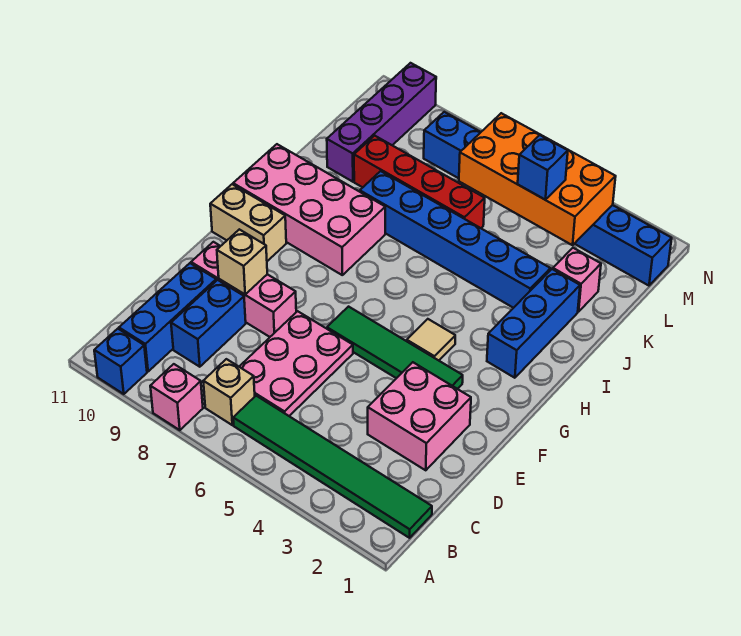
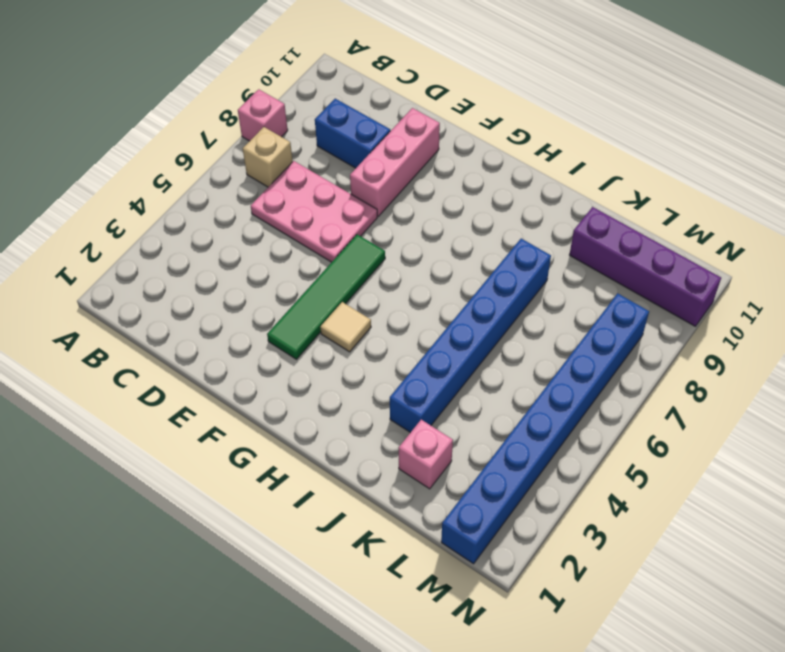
none -> blue 1x1 brick [94,329,147,394]
none -> green 1x6 tile [233,396,432,538]
none -> blue 1x3 brick [119,263,216,372]

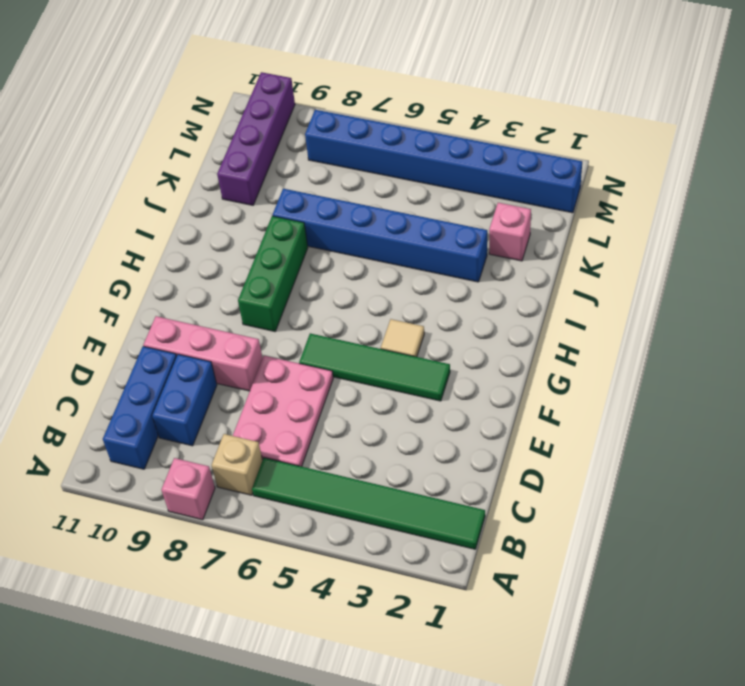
green 1x3 brick [238,216,308,331] -> pink 2x4 brick [233,144,385,275]
none -> blue 1x1 brick [94,329,147,394]
none -> pink 2x2 brick [368,362,471,470]
none -> tan 1x2 brick [210,184,286,261]

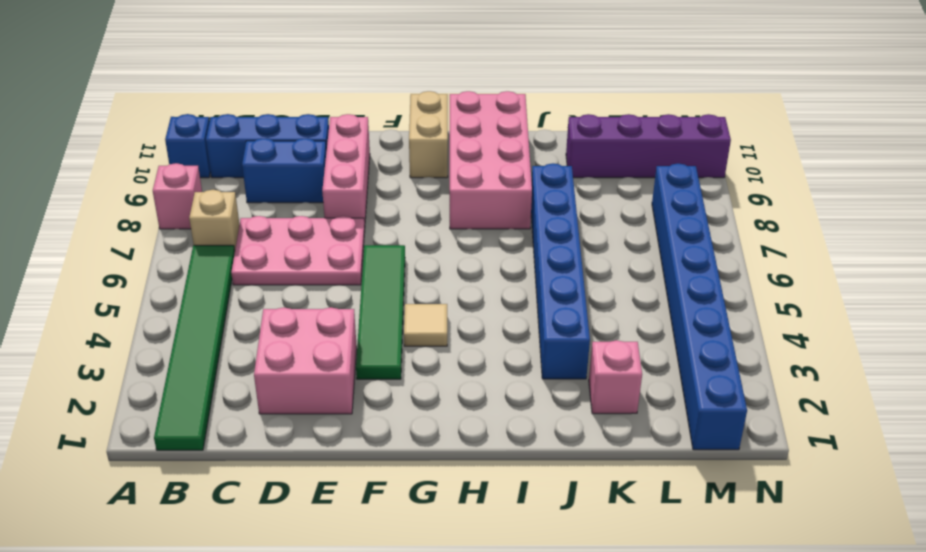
none -> blue 1x3 brick [487,269,580,378]
none -> red 1x4 brick [354,136,485,228]
none -> tan 1x1 brick [217,229,267,294]

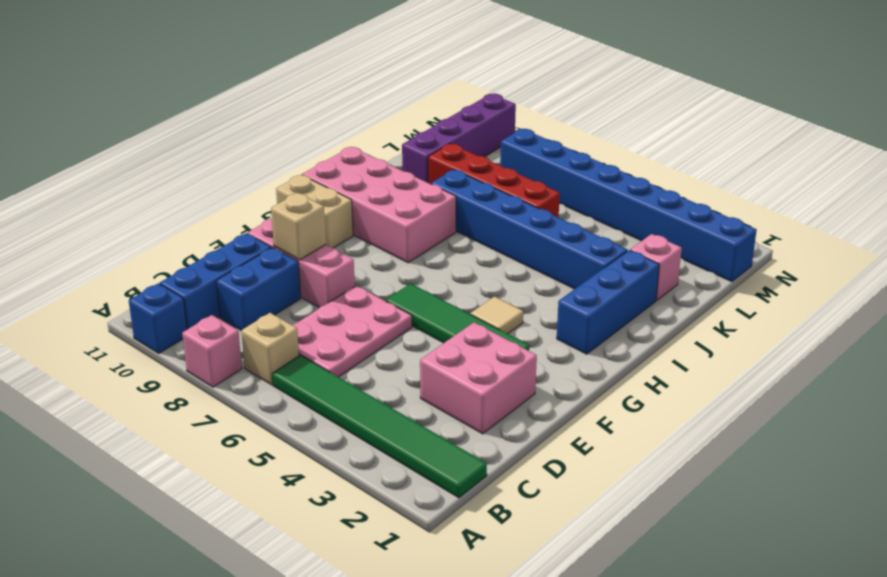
none -> orange 2x4 brick [459,113,616,245]
none -> blue 1x1 brick [518,135,568,199]

